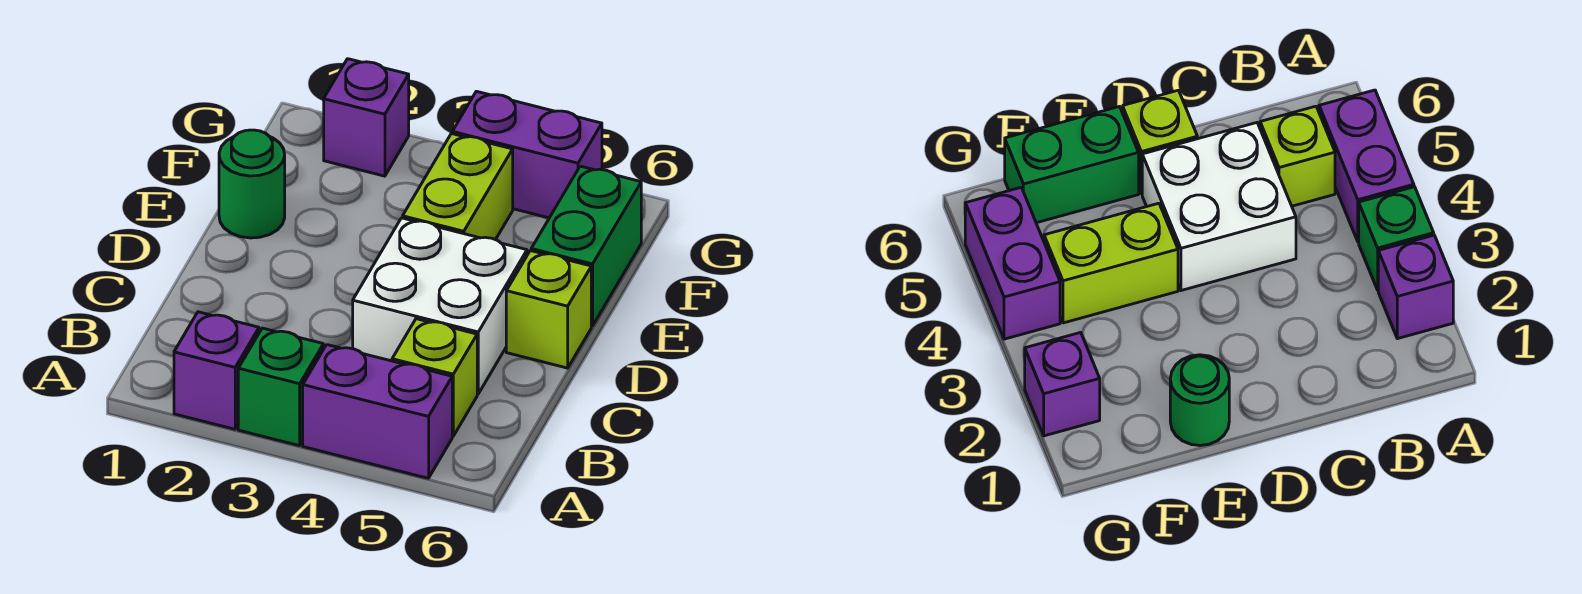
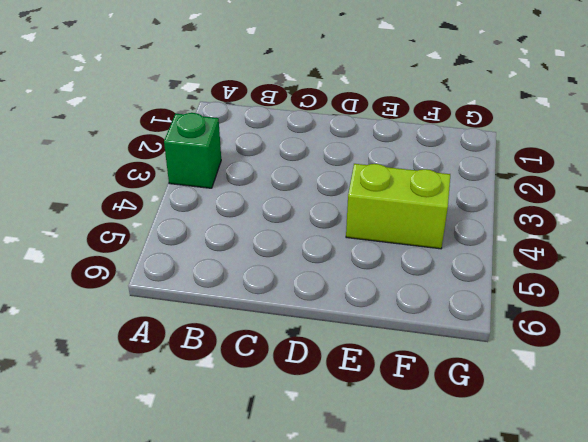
none -> purple 1x1 brick [174,312,259,429]
none -> purple 1x2 brick [303,345,452,478]

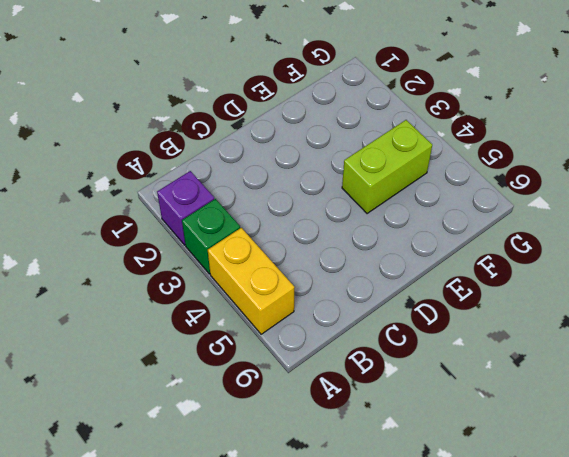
yellow 1x2 brick [208,228,295,334] -> purple 1x2 brick [303,345,452,478]
none -> lime 1x1 brick [392,319,477,436]
none -> white 2x2 brick [353,218,527,394]

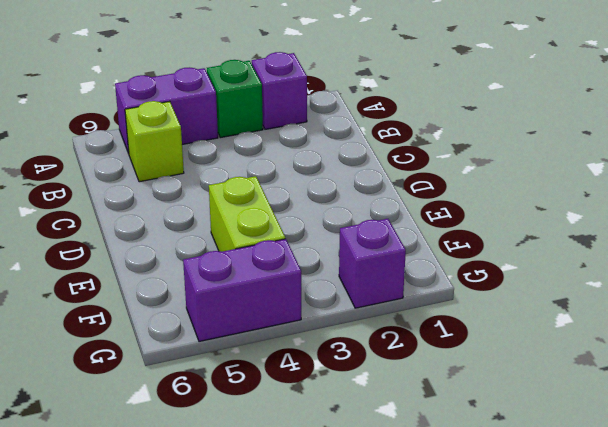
none -> white 2x2 brick [353,218,527,394]
none -> lime 1x1 brick [506,251,591,368]

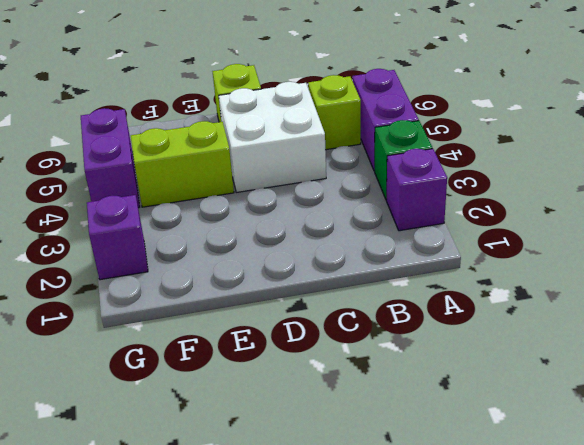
none -> green 1x1 round brick [219,130,285,238]
none -> green 1x2 brick [531,166,641,326]

